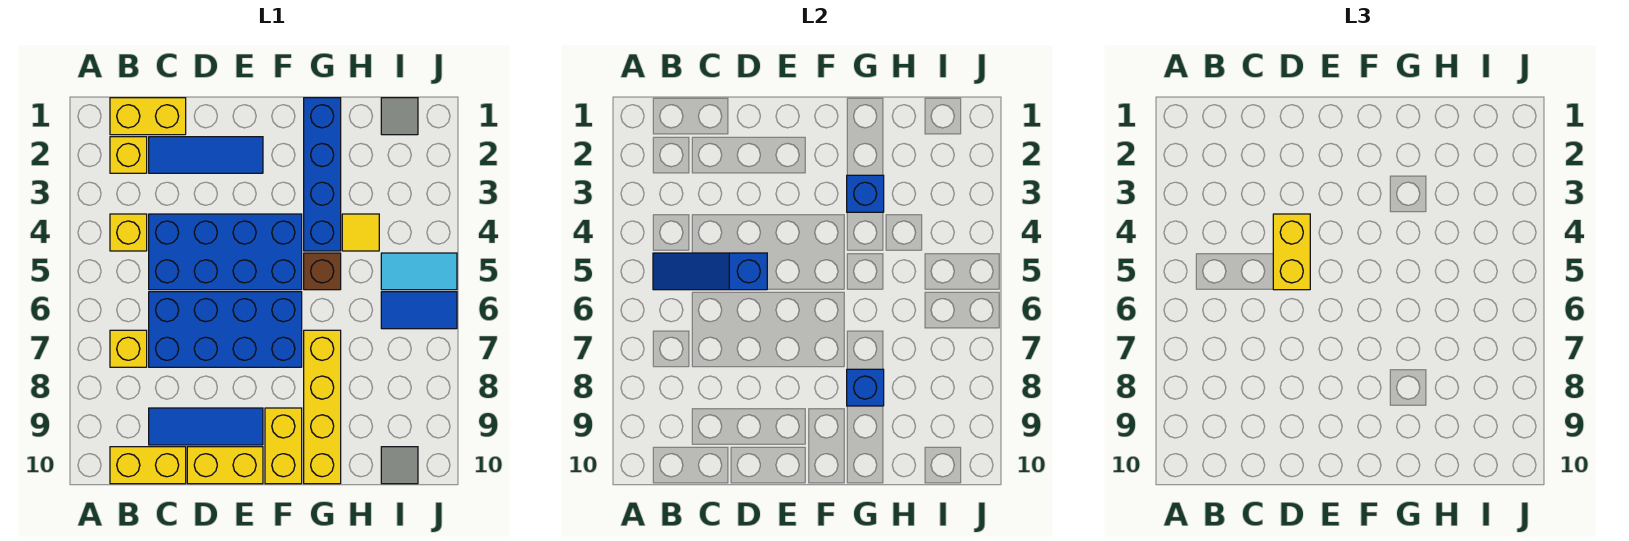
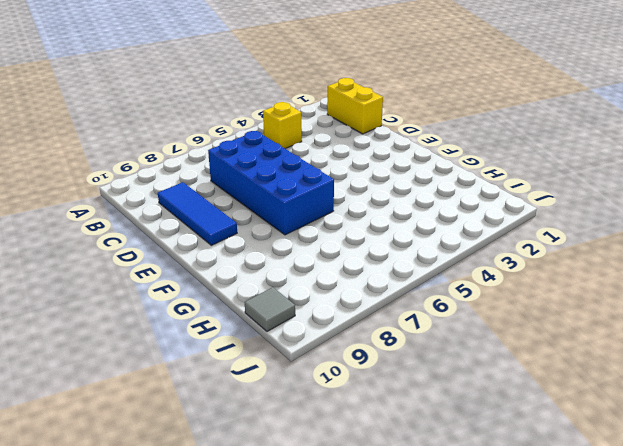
none -> yellow 1x1 brick [110,137,147,173]
none -> yellow 1x1 brick [110,330,147,367]
none -> yellow 1x2 brick [110,447,186,484]

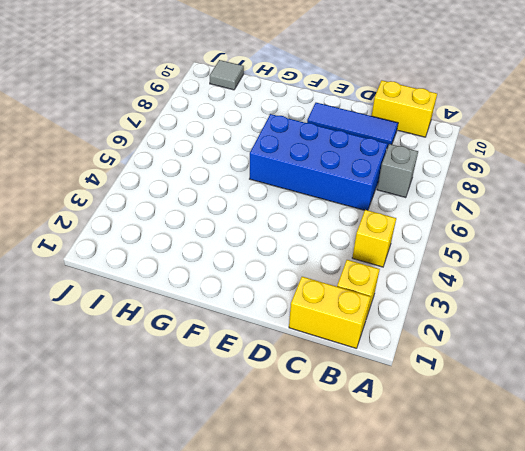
grey 1x1 brick [377,144,418,198] -> yellow 1x1 brick [110,330,147,367]
none -> blue 1x3 tile [149,137,263,173]
none -> blue 2x4 brick [149,214,302,290]
none -> yellow 1x2 brick [187,447,263,484]

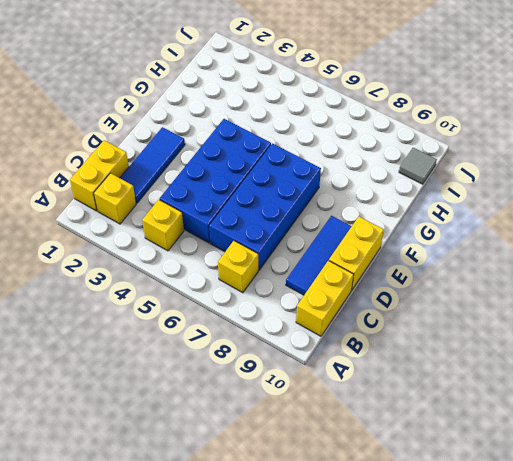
none -> yellow 1x2 brick [265,408,302,484]
none -> blue 1x4 brick [304,98,341,251]
none -> brown 1x1 brick [304,253,341,290]

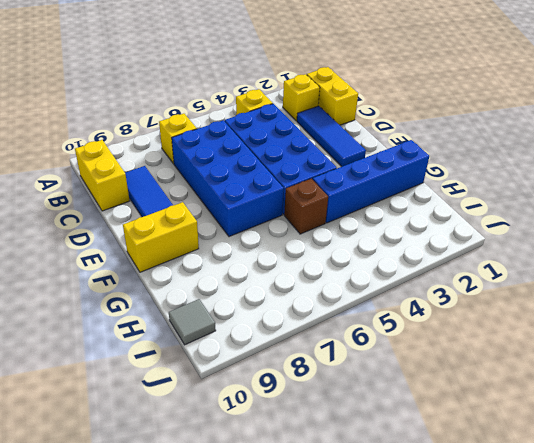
none -> yellow 1x2 brick [187,447,263,484]
none -> yellow 1x4 brick [304,330,341,484]
none -> yellow 1x1 tile [342,214,379,251]

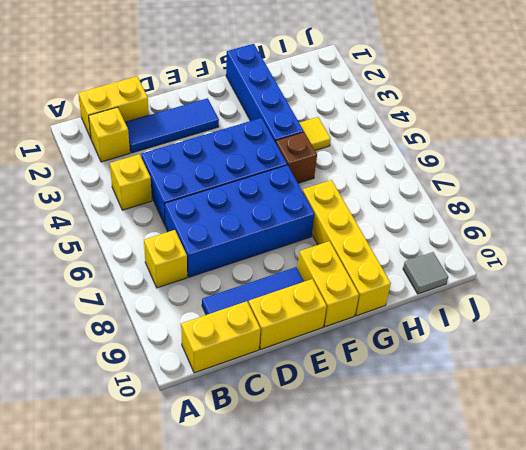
none -> grey 1x1 tile [381,98,418,135]
none -> cyan 1x2 tile [381,253,457,290]
none -> blue 1x2 tile [381,292,457,329]

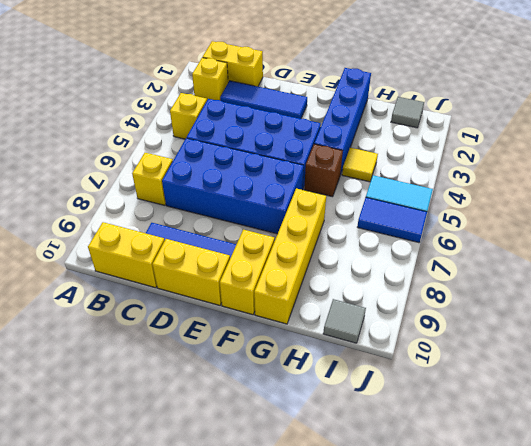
none -> blue 1x3 slope [653,253,767,290]
none -> blue 1x1 brick [847,175,884,212]
none -> blue 1x1 brick [847,369,884,406]

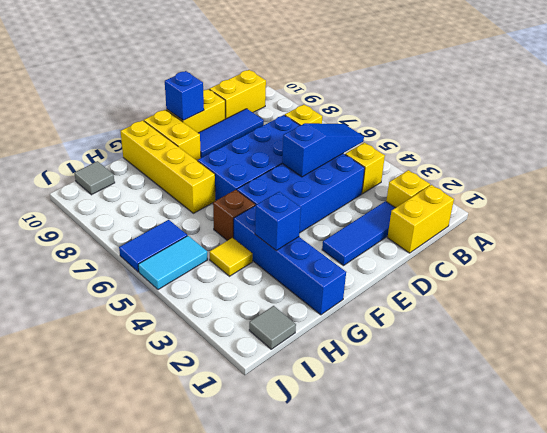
blue 1x1 brick [165,71,204,120] -> blue 1x1 brick moved to [847,369,884,406]
none -> yellow 1x2 brick [1273,214,1310,290]

